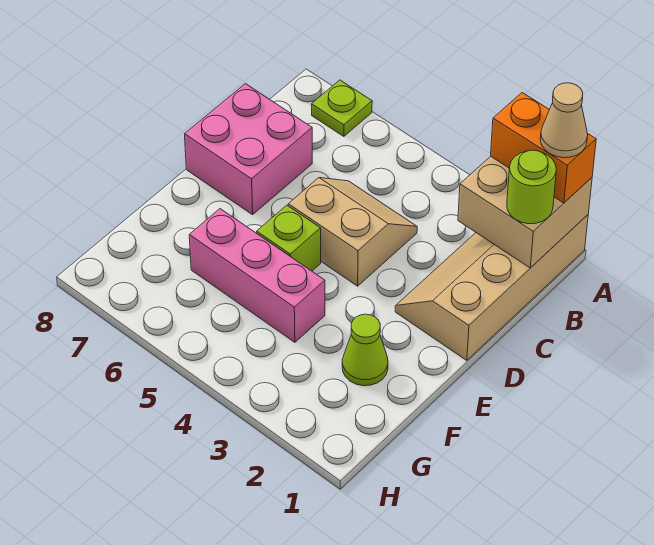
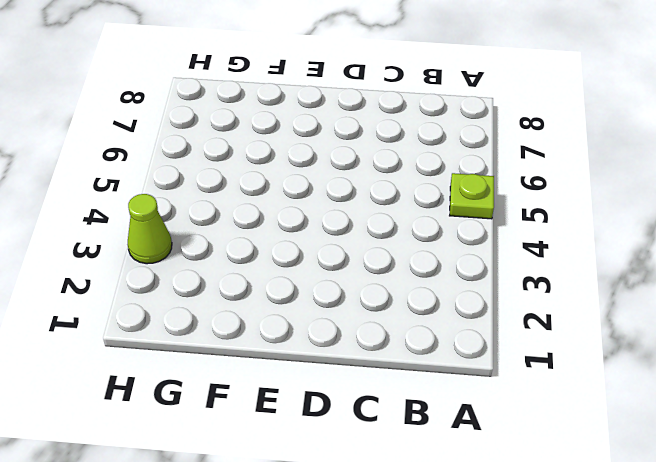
lime 1x1 plate [450,173,494,219] -> lime 1x1 plate moved to [311,80,372,136]
lime 1x1 cone [128,194,172,264] -> lime 1x1 cone moved to [342,314,388,386]
none -> tan 2x4 slope [395,215,588,361]
none -> tan 2x2 slope [288,178,417,286]

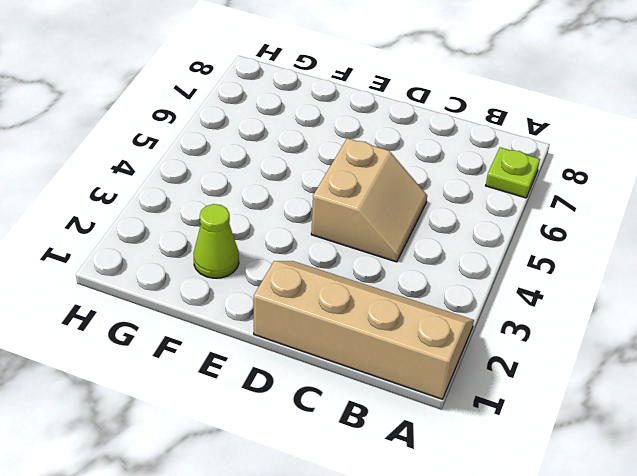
none -> pink 2x2 brick [185,84,312,215]
none -> lime 1x1 brick [257,205,321,271]

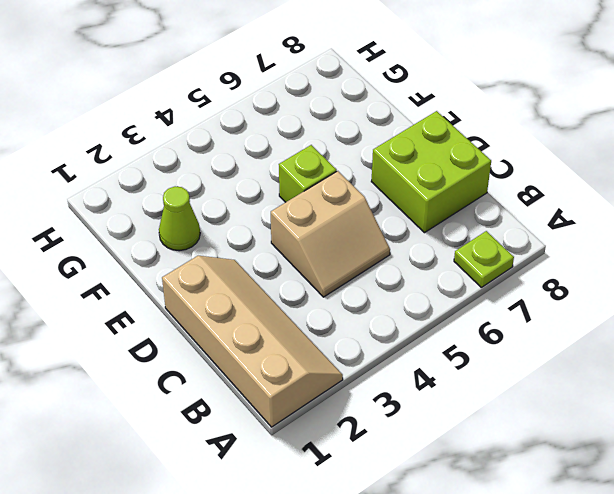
lime 2x2 brick [371,111,491,233] -> pink 2x2 brick [185,84,312,215]
none -> pink 1x3 brick [189,209,325,342]
none -> tan 2x2 brick [458,156,592,268]

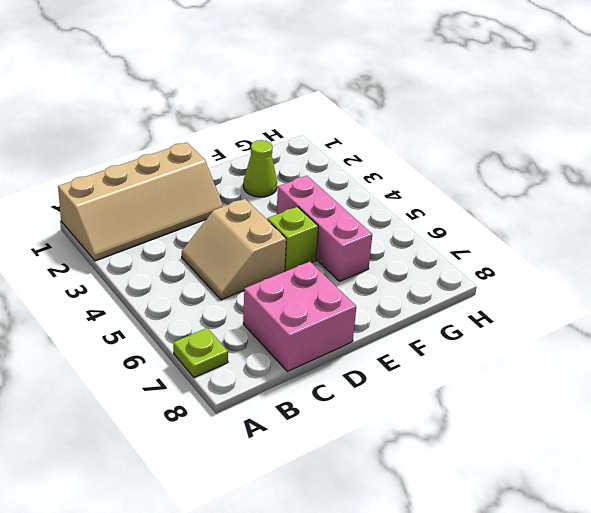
none -> tan 2x2 brick [458,156,592,268]
none -> orange 1x2 brick [491,93,596,203]

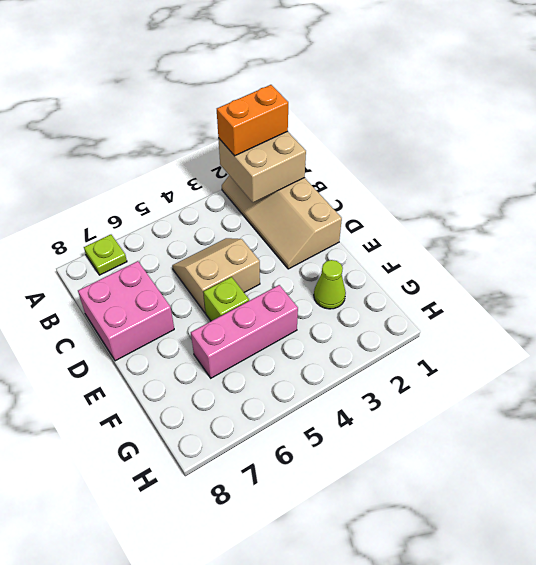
none -> lime 1x1 round brick [507,150,556,224]
none -> tan 1x1 cone [540,83,588,158]

